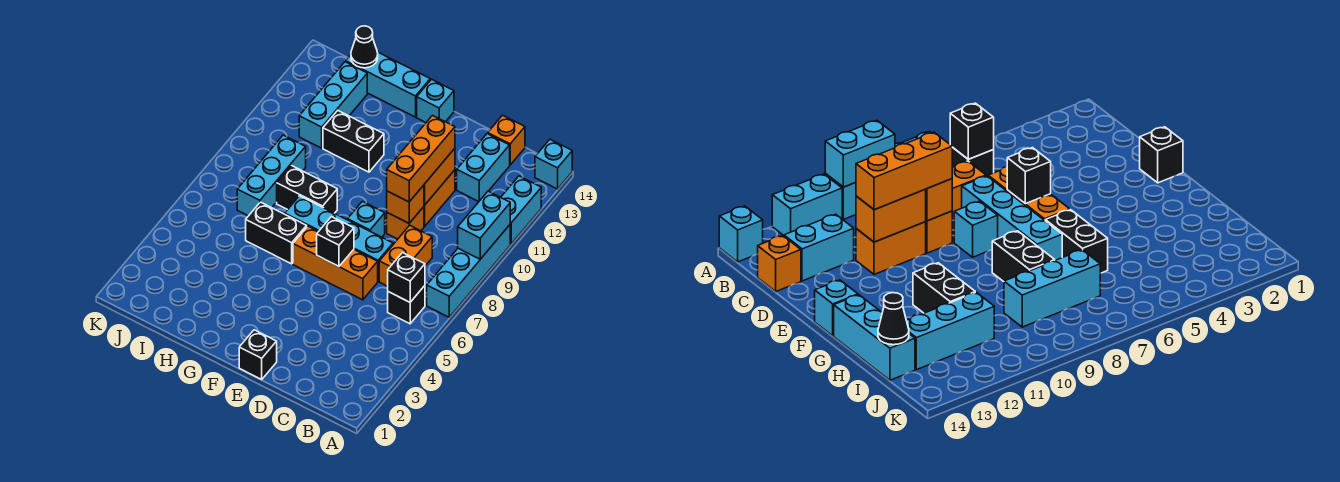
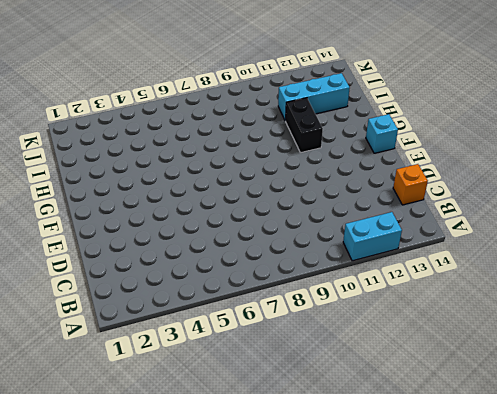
none -> cyan 1x4 brick [427,225,510,317]
none -> cyan 1x1 brick [535,139,572,189]
none -> black 1x1 brick [388,286,425,324]

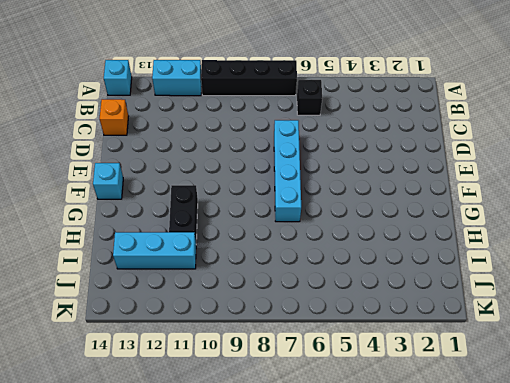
black 1x4 brick [201,60,297,96] -> cyan 1x4 brick [427,225,510,317]
none -> orange 1x2 brick [379,225,432,286]
none -> cyan 1x2 brick [457,134,510,202]
none -> orange 1x3 brick [293,226,378,300]

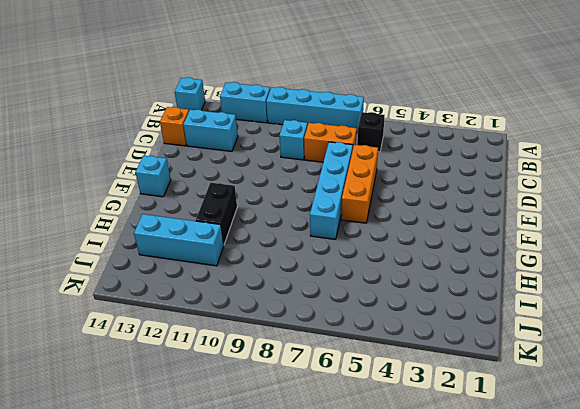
cyan 1x1 brick [279,120,308,160] -> cyan 1x1 brick moved to [348,201,385,237]
none -> orange 1x1 brick [387,207,424,239]
none -> orange 1x2 brick [424,170,455,226]
none -> black 1x1 brick [239,330,277,379]

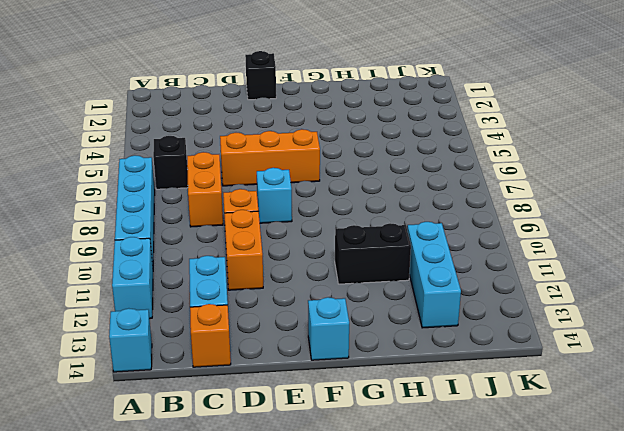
none -> cyan 1x4 brick [285,196,393,281]
none -> black 1x2 brick [246,202,307,264]
none -> black 1x2 brick [277,165,337,213]

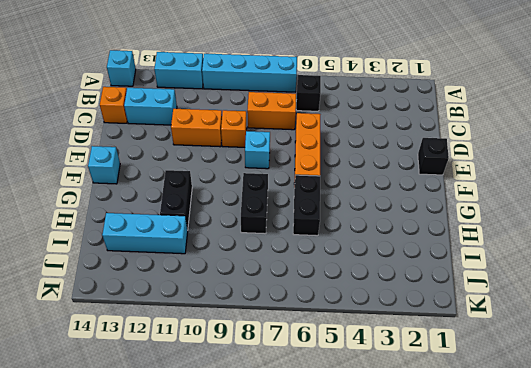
none -> cyan 1x4 brick [285,196,393,281]
none -> cyan 1x3 brick [346,52,430,117]
none -> cyan 1x3 brick [237,135,306,216]

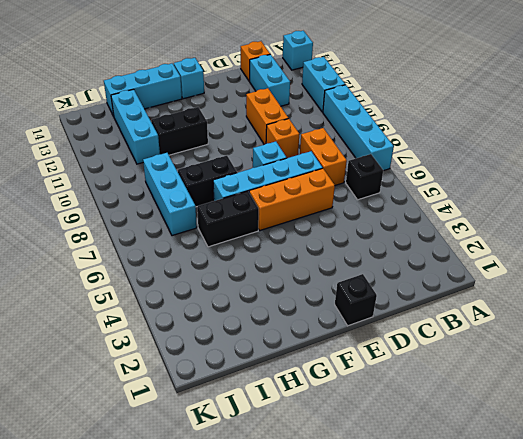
none -> cyan 1x2 brick [458,191,510,259]
none -> black 1x1 brick [388,253,425,302]
none -> orange 1x1 brick [387,185,424,223]

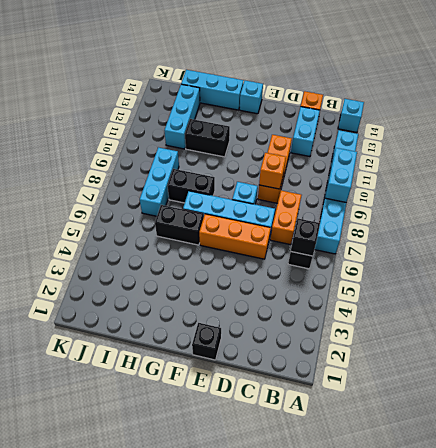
none -> orange 1x2 brick [424,148,455,205]
none -> black 1x1 brick [317,217,354,266]
none -> black 1x1 cone [351,26,378,68]

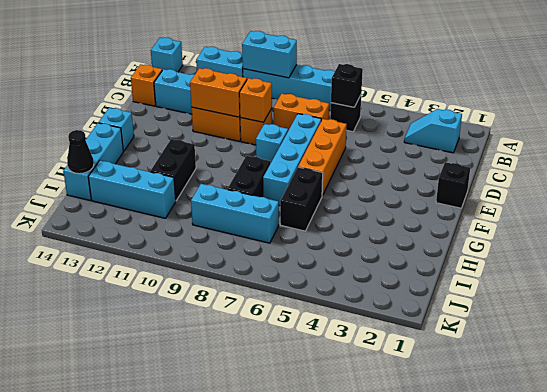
cyan 1x2 slope [404,109,462,153] -> none
none -> black 1x1 brick [317,217,354,266]
none -> orange 1x3 brick [387,116,455,202]

